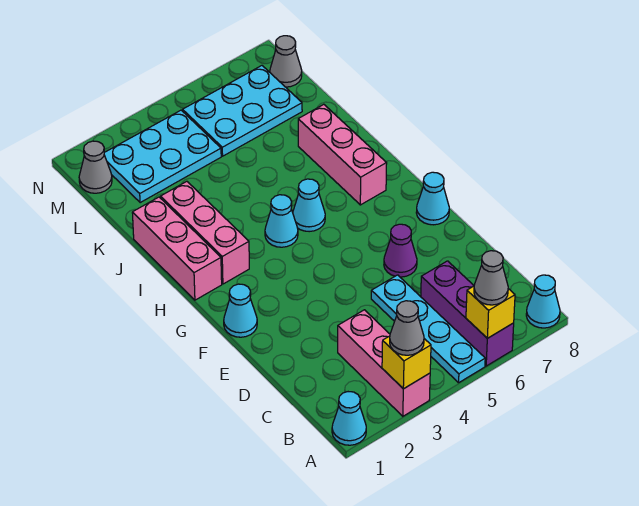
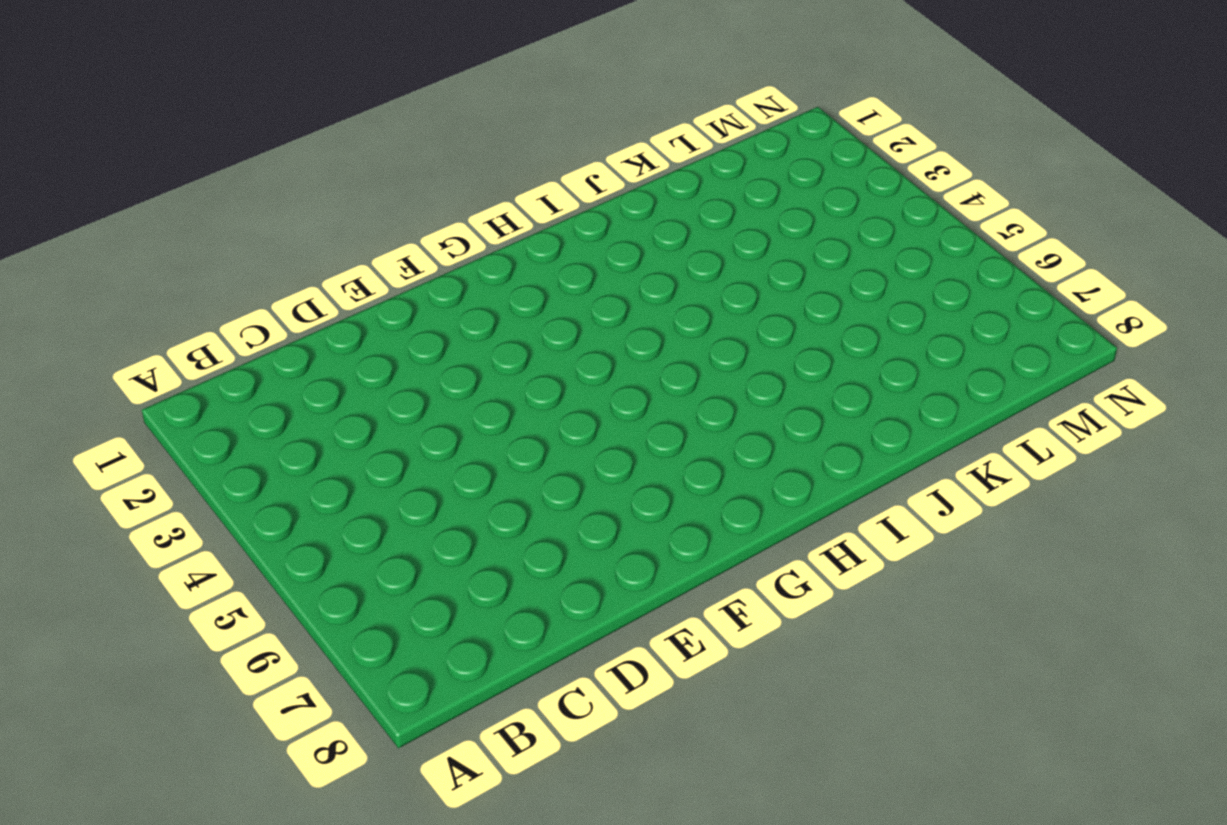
none -> cyan 1x1 cone [332,392,366,445]
none -> pink 1x3 brick [338,310,430,416]
none -> cyan 1x4 plate [371,275,485,383]

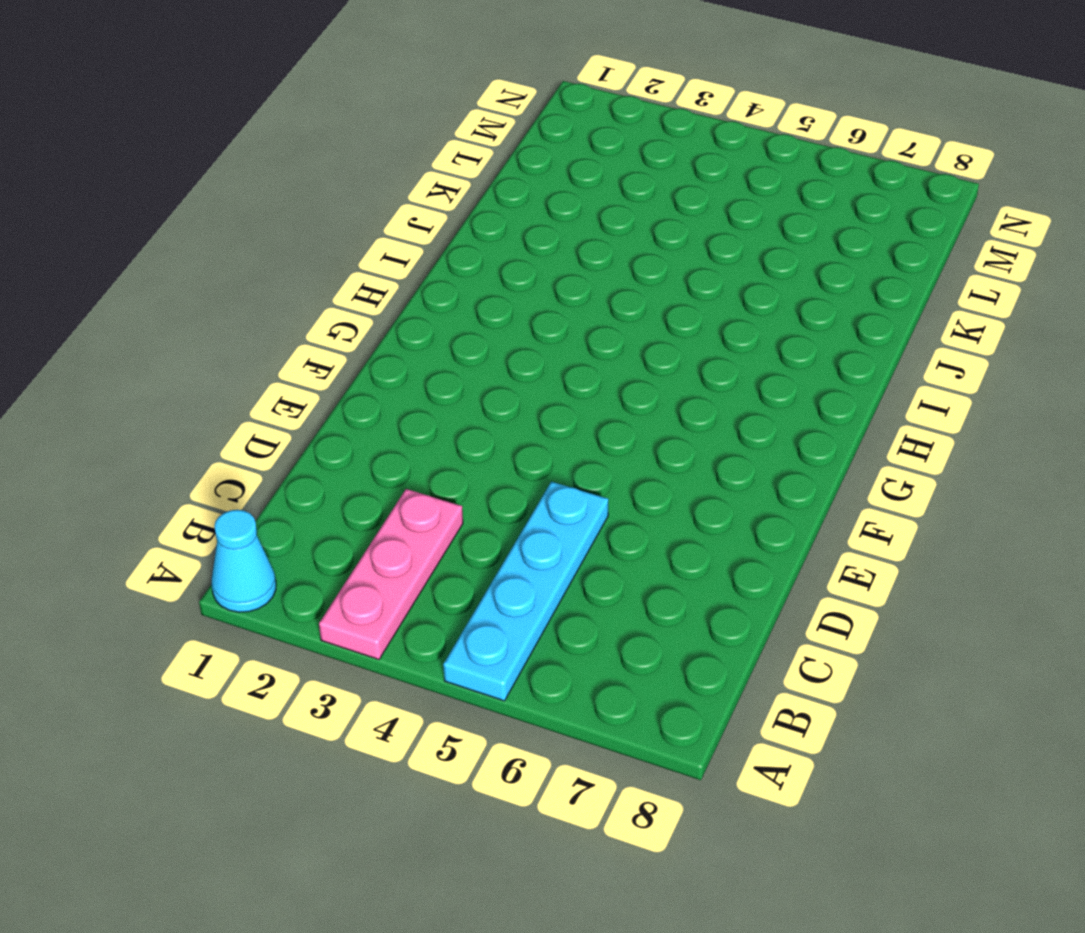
pink 1x3 plate [319,489,463,660] -> pink 1x3 brick [338,310,430,416]
none -> purple 1x3 brick [421,261,514,366]
none -> cyan 1x1 cone [526,275,560,328]
none -> purple 1x1 cone [384,224,417,277]

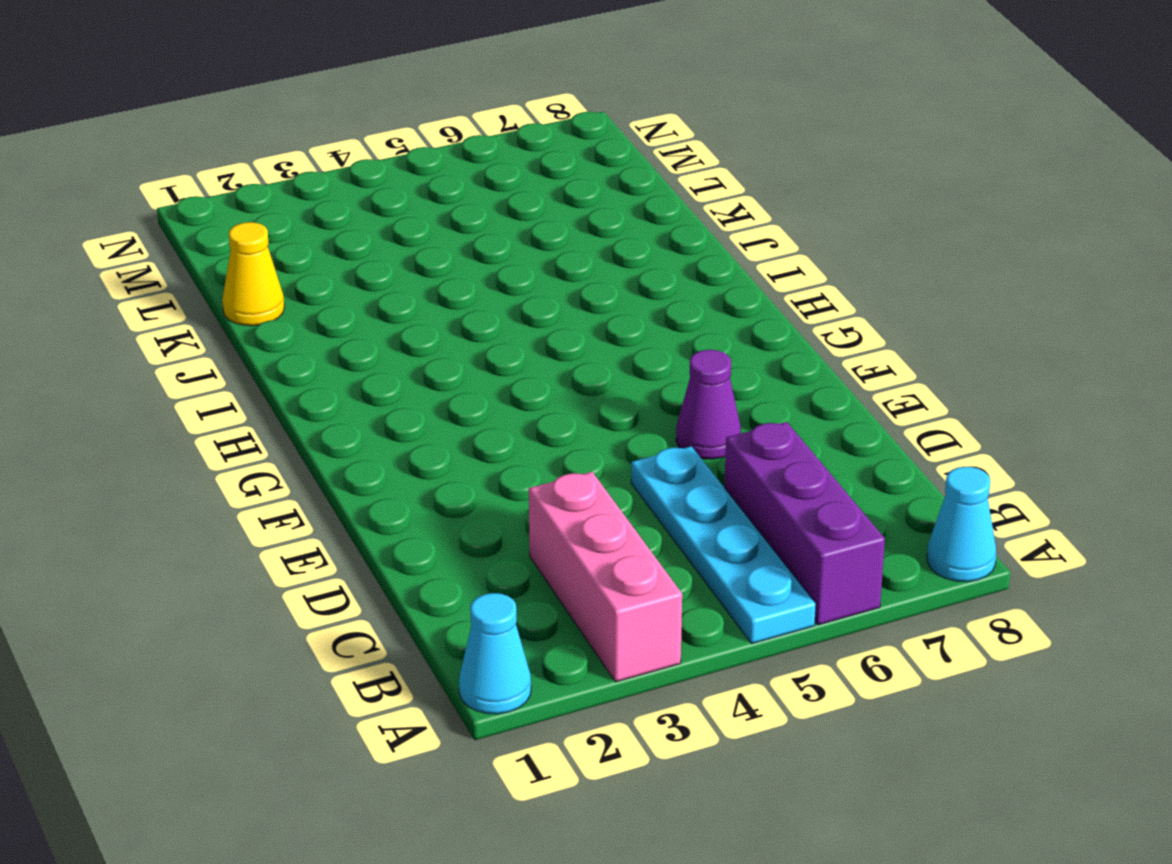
yellow 1x1 cone [222,222,284,326] -> none
none -> cyan 1x1 cone [224,284,257,337]
none -> cyan 1x1 cone [416,172,449,225]
none -> pink 1x3 brick [132,197,222,300]

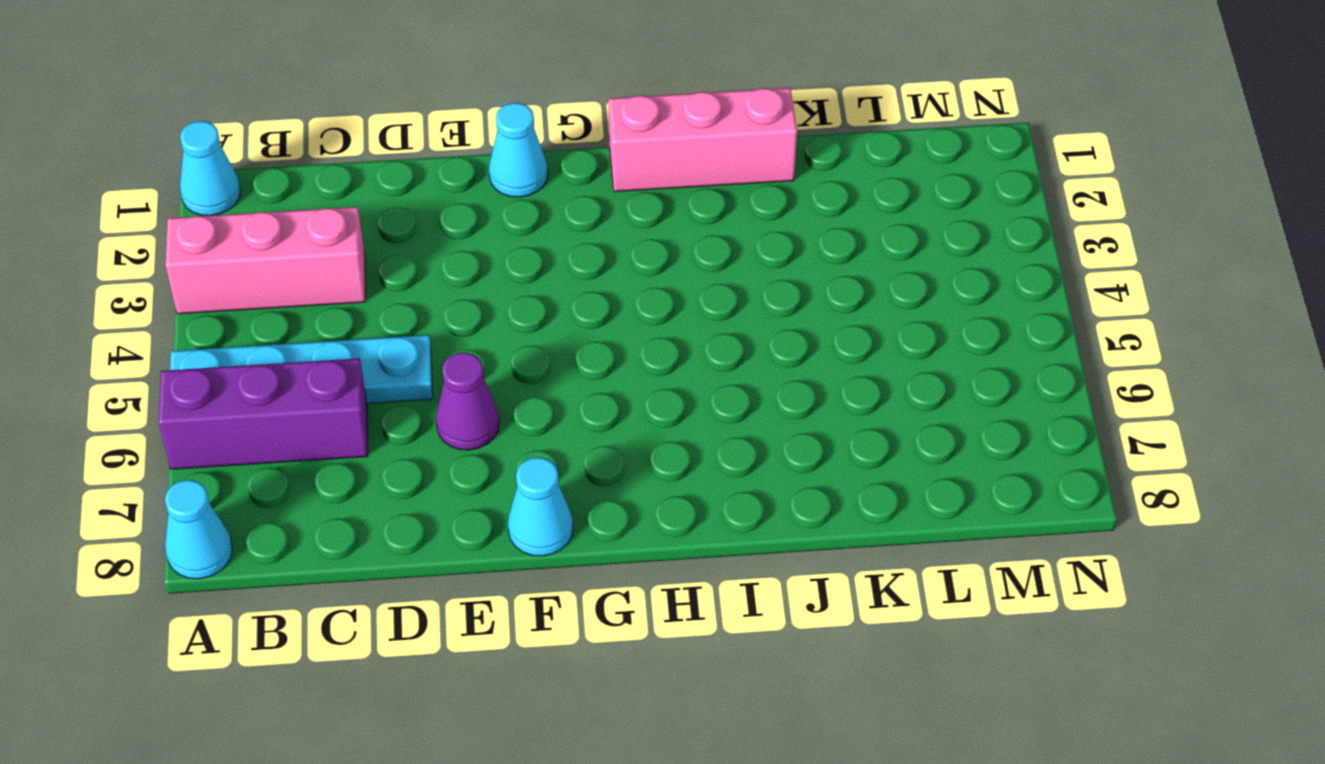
none -> pink 1x3 brick [161,181,249,284]
none -> cyan 1x1 cone [265,195,298,247]
none -> cyan 1x1 cone [293,179,325,232]

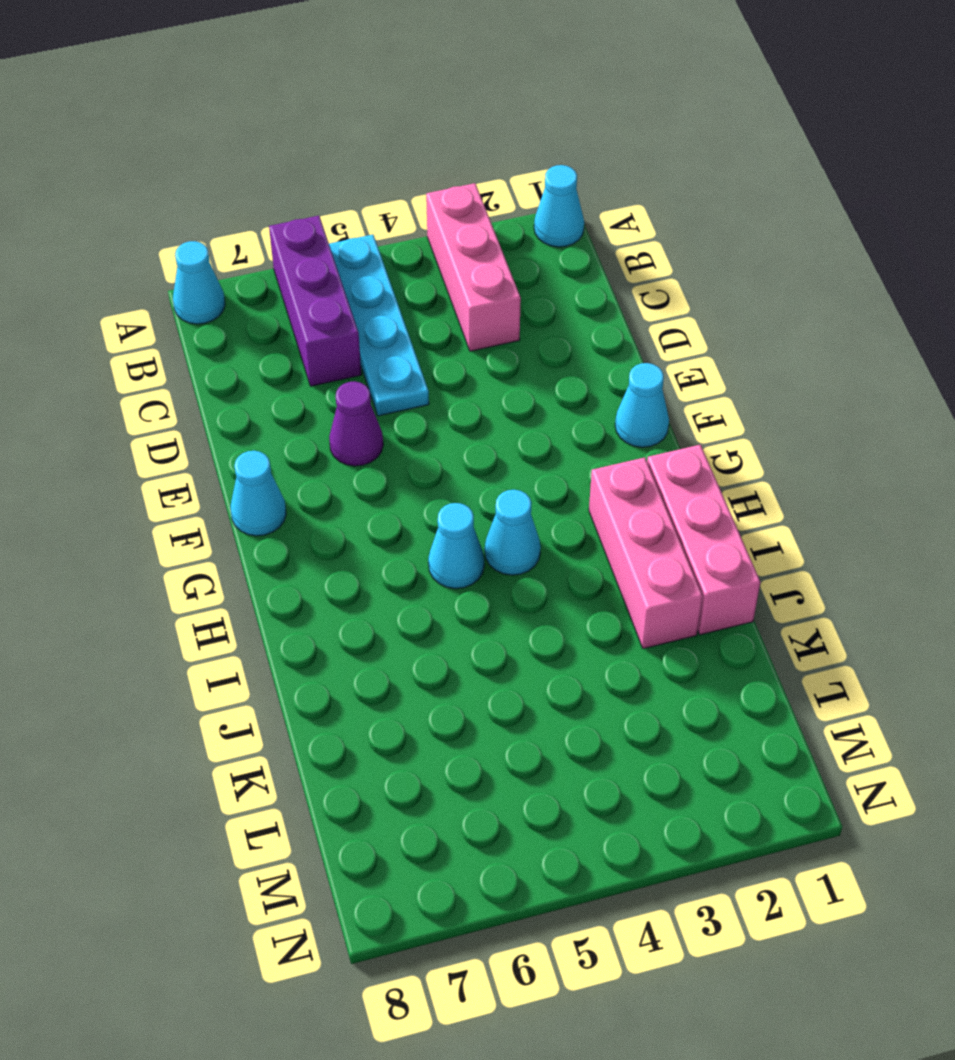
none -> pink 1x3 brick [298,104,387,205]
none -> cyan 2x3 plate [104,110,221,203]
none -> cyan 2x3 plate [183,66,302,156]

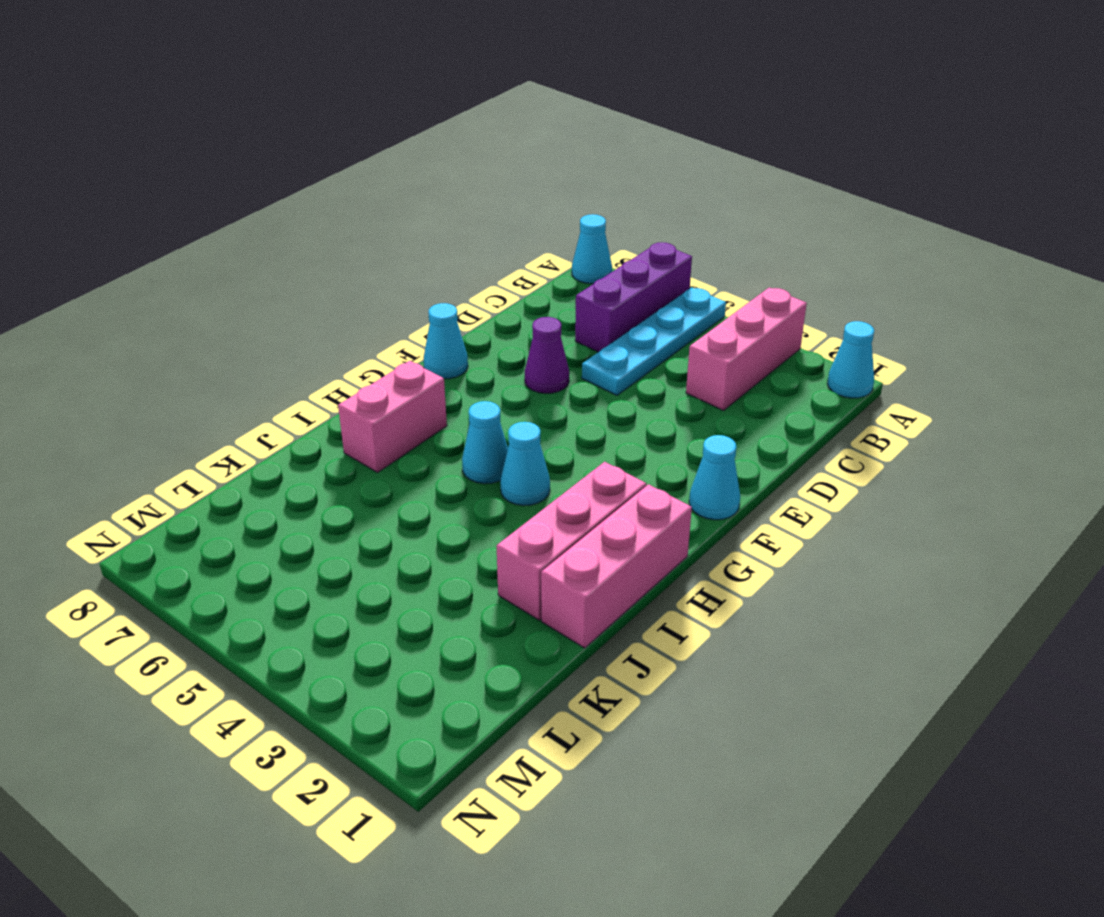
pink 1x2 brick [338,361,447,472] -> pink 1x3 brick [298,104,387,205]
none -> cyan 2x3 plate [104,110,221,203]
none -> cyan 2x3 plate [183,66,302,156]
none -> grey 1x1 cone [79,141,112,193]

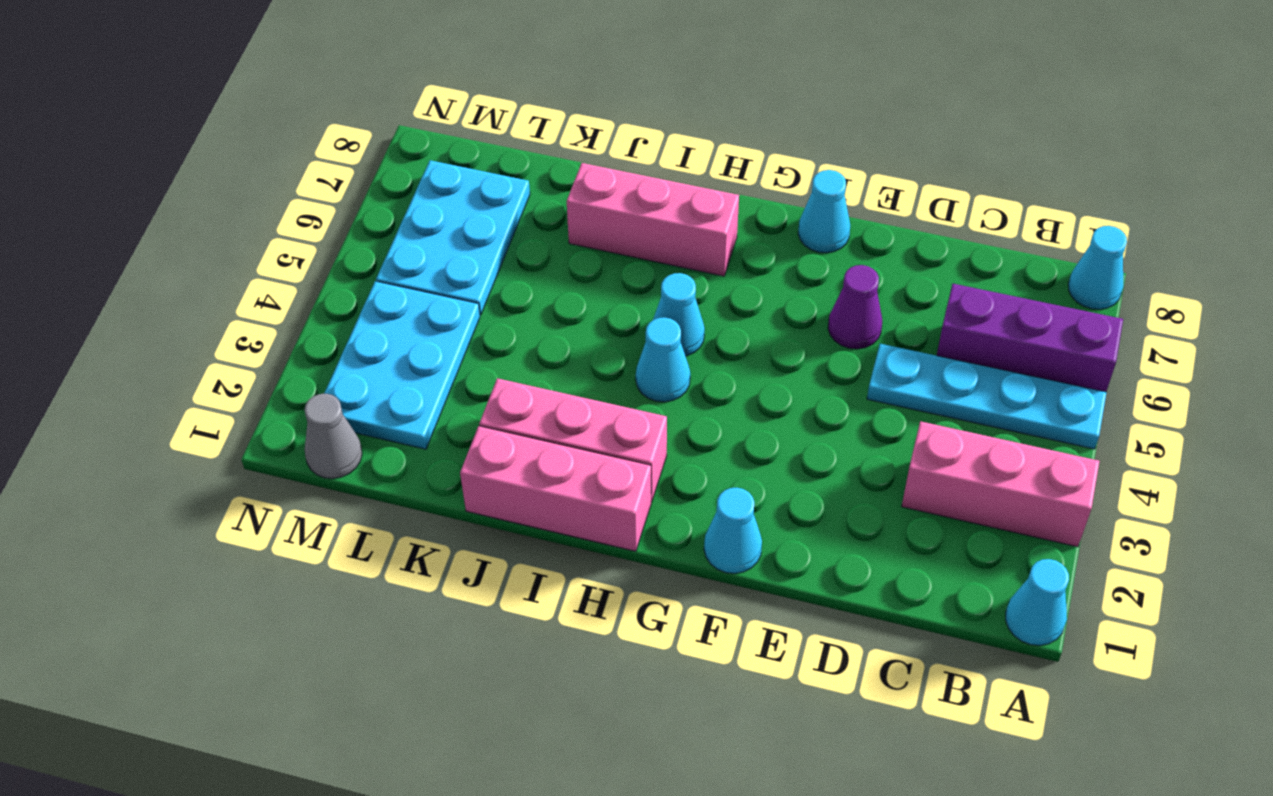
none -> grey 1x1 cone [270,36,302,87]
none -> yellow 1x1 brick [382,336,431,389]
none -> yellow 1x1 brick [466,286,515,338]

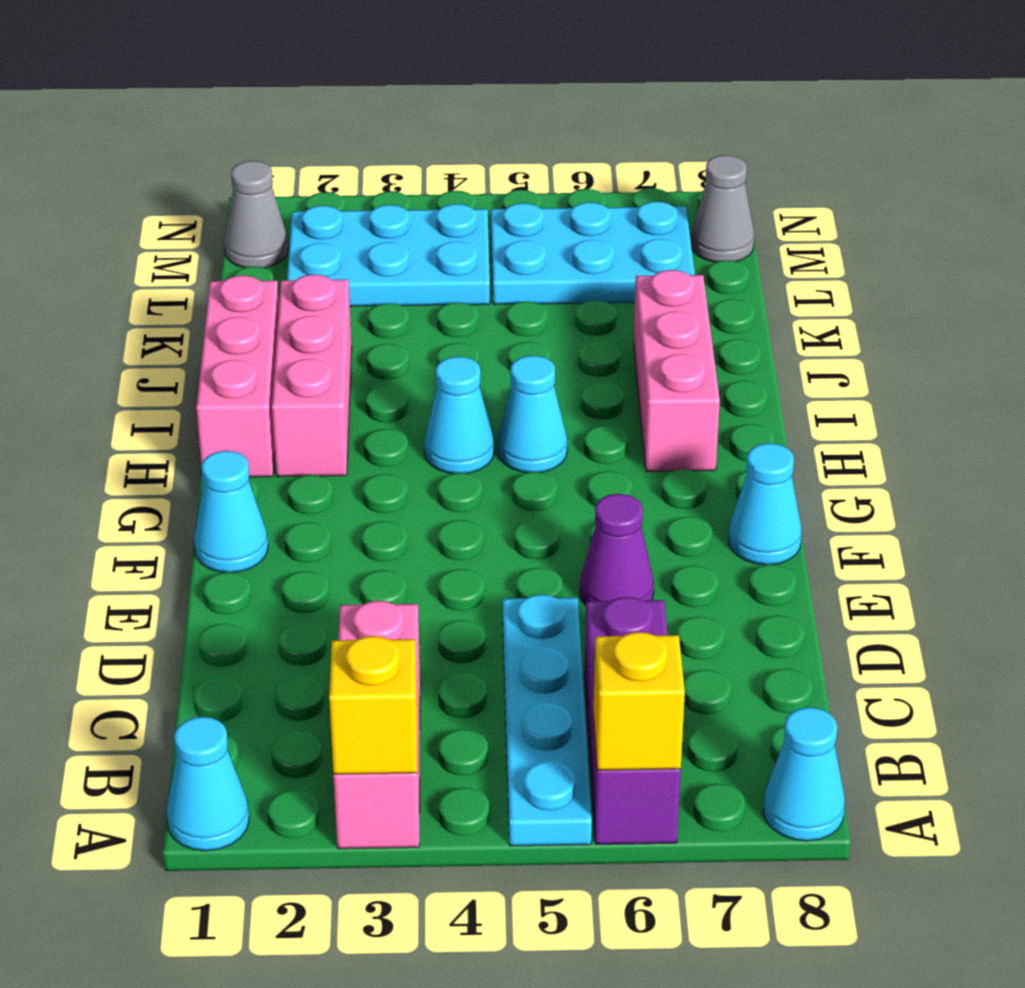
none -> grey 1x1 cone [390,301,424,355]
none -> grey 1x1 cone [474,251,508,305]

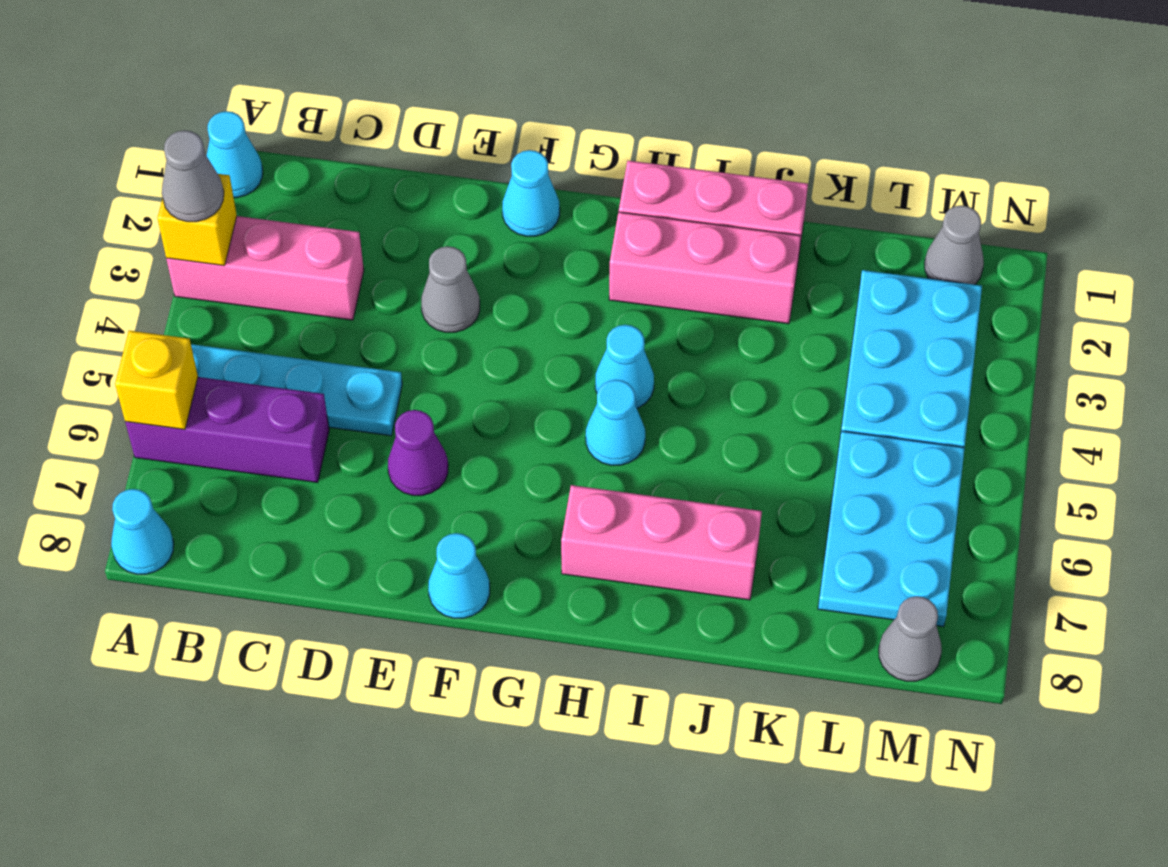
grey 1x1 cone [421,246,480,332] -> grey 1x1 cone moved to [474,251,508,305]

